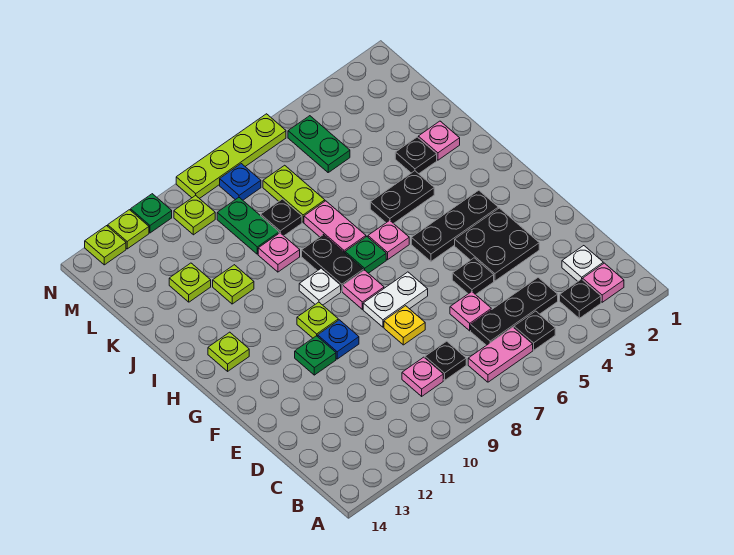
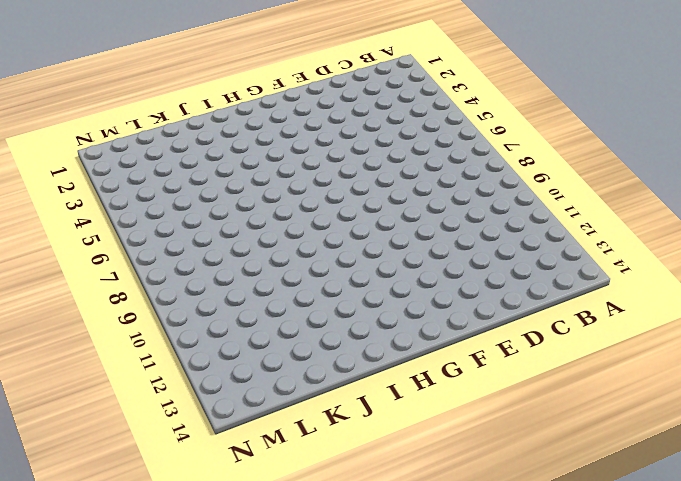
none -> pink 1x1 plate [583,263,624,302]
none -> black 1x1 plate [560,279,601,318]
none -> black 1x1 plate [514,311,555,350]
none -> pink 1x2 plate [468,327,533,382]

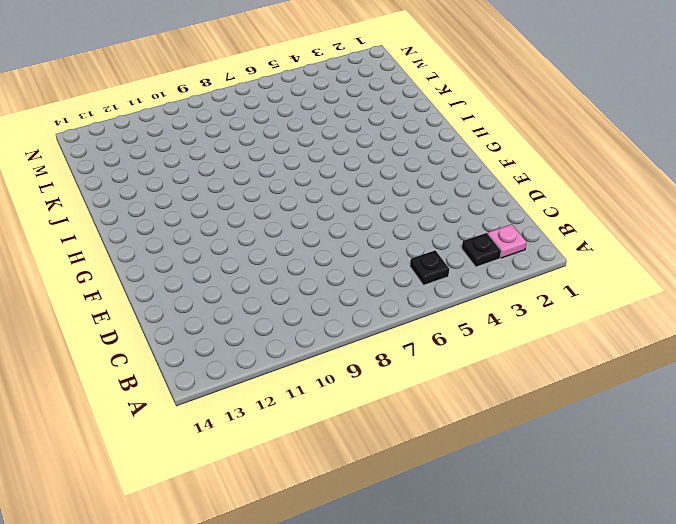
none -> pink 1x2 plate [468,327,533,382]
none -> white 1x1 plate [562,246,603,281]
none -> black 1x3 plate [471,278,558,345]
none -> black 1x1 plate [425,341,466,380]

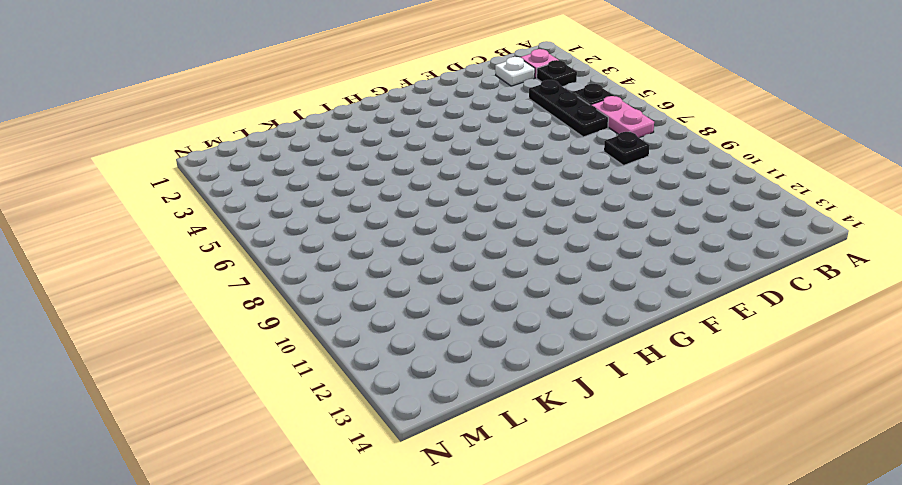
none -> pink 1x1 plate [402,357,443,396]
none -> pink 1x1 plate [450,292,491,331]
none -> black 2x2 plate [455,208,539,281]
none -> black 1x1 plate [452,258,494,295]

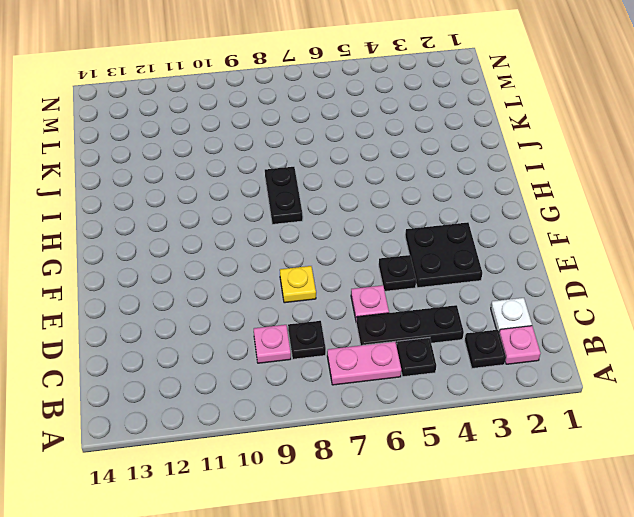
none -> white 1x2 plate [363,272,428,327]
none -> blue 1x1 plate [318,320,359,359]
none -> green 1x1 plate [295,336,336,375]
none -> black 1x3 plate [411,190,498,261]

